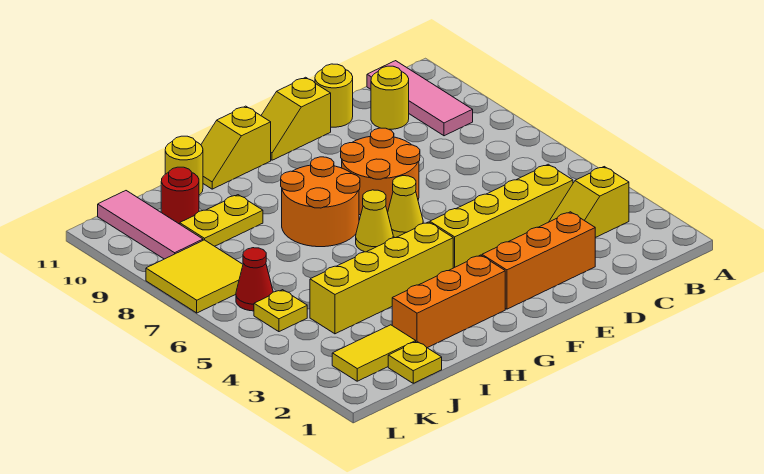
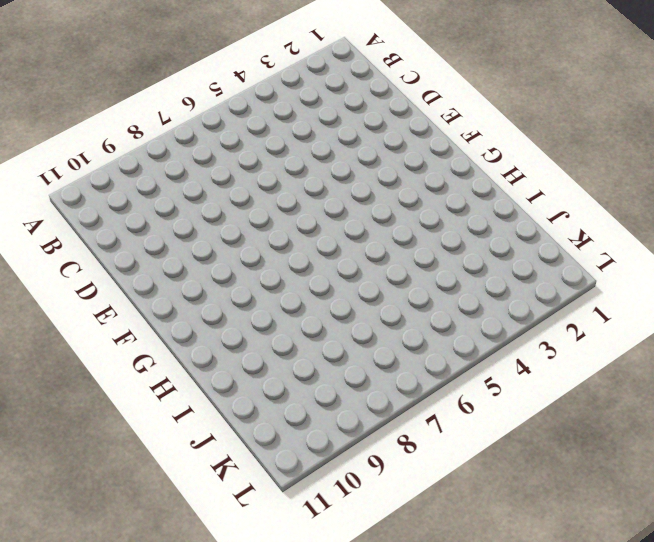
none -> yellow 1x2 slope [549,167,629,238]
none -> pink 1x3 tile [367,61,473,136]
none -> yellow 1x4 brick [430,164,573,268]

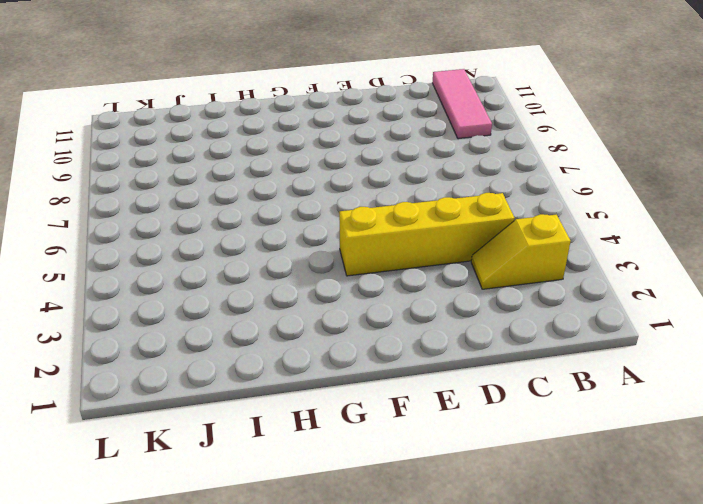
none -> yellow 1x1 round brick [371,66,409,129]
none -> orange 1x3 brick [482,212,595,309]
none -> yellow 1x1 round brick [315,64,353,127]

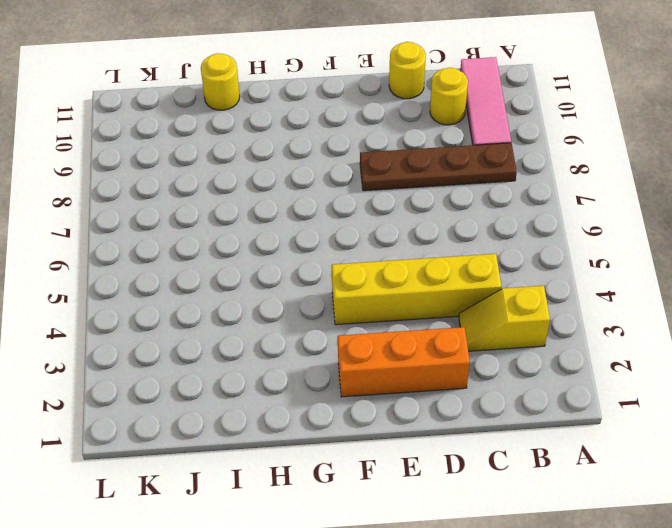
brown 1x4 plate [360,143,517,191] -> orange 2x2 round brick [341,128,420,215]
none -> yellow 1x2 slope [261,77,331,160]
none -> yellow 1x1 cone [388,176,423,238]
none -> orange 1x3 brick [392,255,505,348]

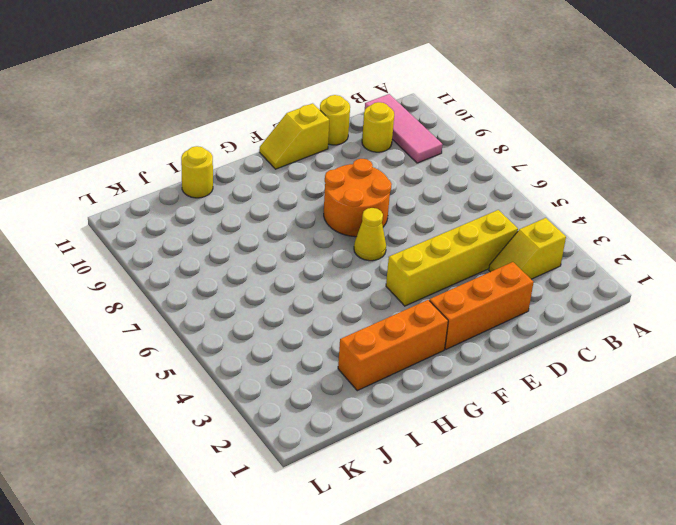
none -> yellow 1x4 brick [310,222,453,334]
none -> yellow 1x1 cone [356,190,393,252]
none -> orange 2x2 round brick [281,157,360,247]

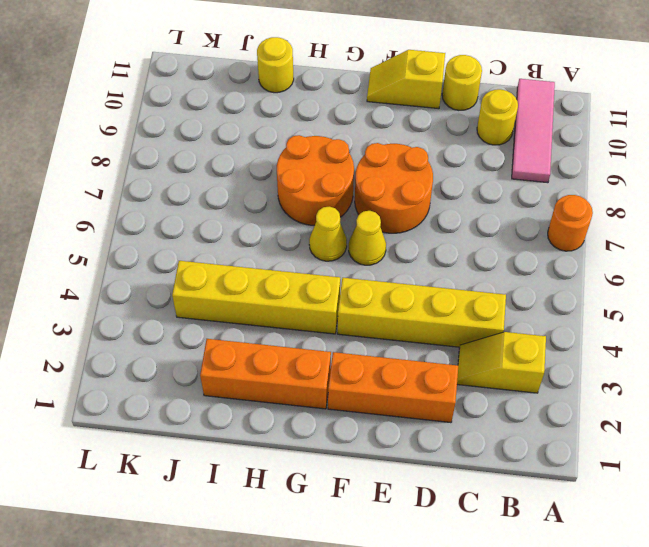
orange 1x1 round brick [548,195,593,251] -> none
none -> yellow 1x2 slope [201,106,271,189]
none -> yellow 1x2 plate [180,195,263,246]
none -> yellow 1x1 plate [388,341,442,383]

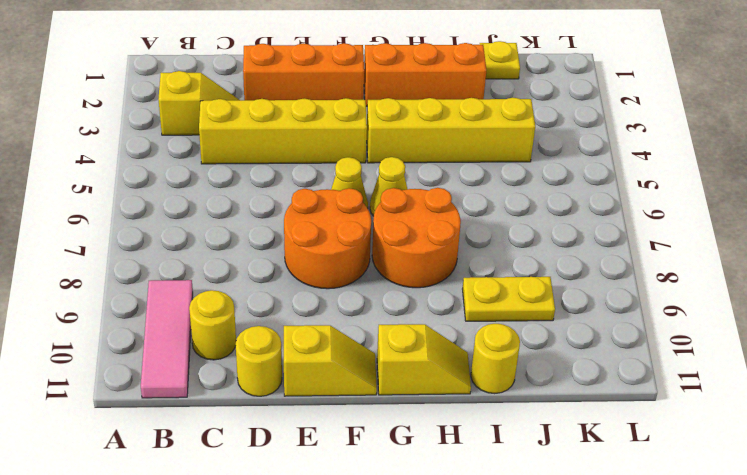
none -> yellow 1x2 tile [332,325,416,381]
none -> red 1x1 round brick [161,167,199,224]
none -> yellow 1x1 plate [254,290,307,332]

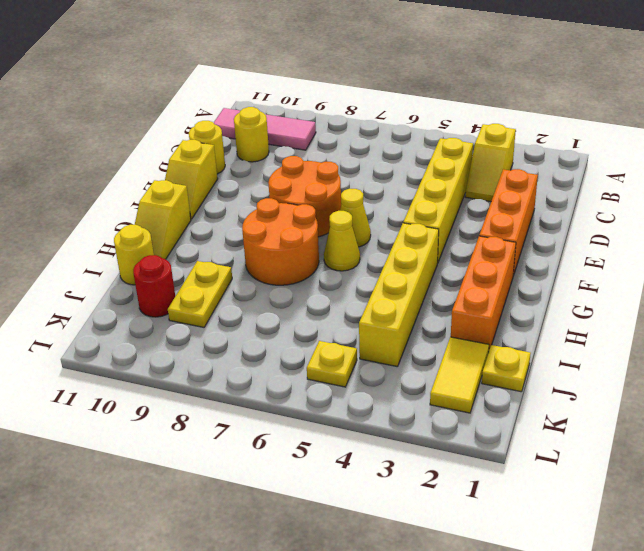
none -> red 1x1 cone [236,248,273,311]
none -> yellow 2x2 tile [146,240,243,313]
none -> pink 1x3 tile [98,191,203,259]

